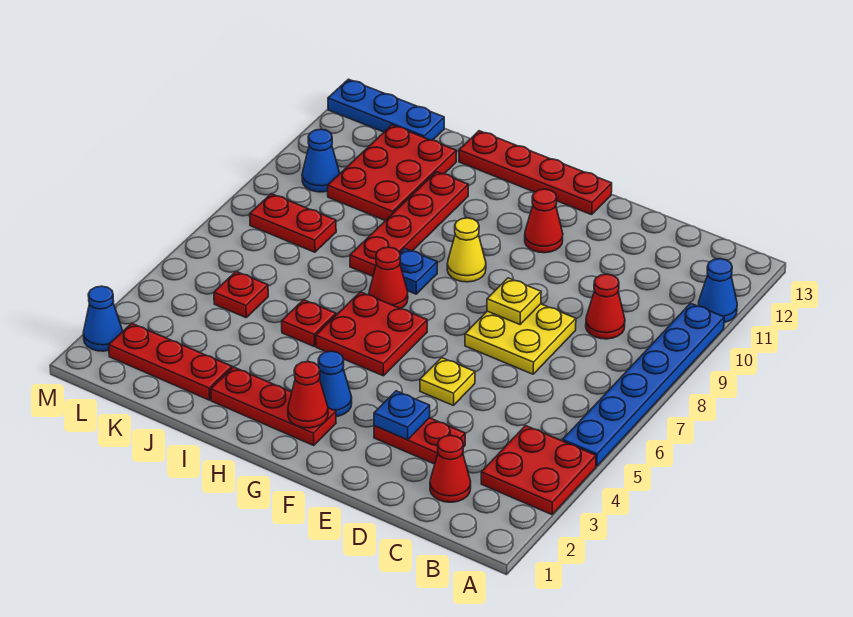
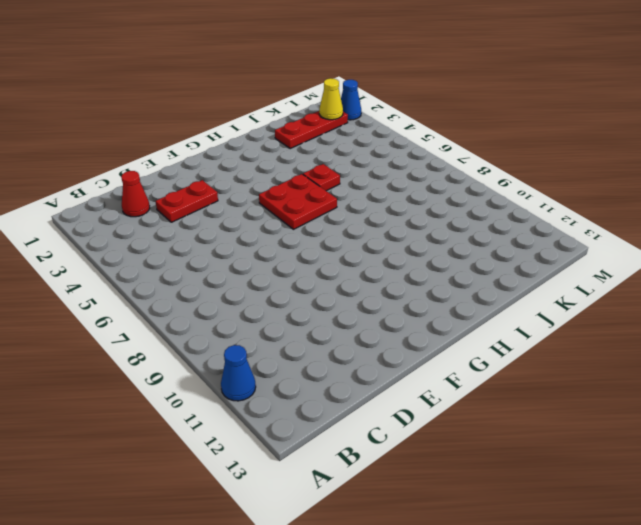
yellow 1x1 cone [319,78,343,120] -> yellow 1x1 cone moved to [447,218,486,282]
none -> red 2x2 plate [481,426,596,515]
none -> blue 1x6 plate [563,303,724,466]
none -> red 1x1 cone [586,274,625,339]

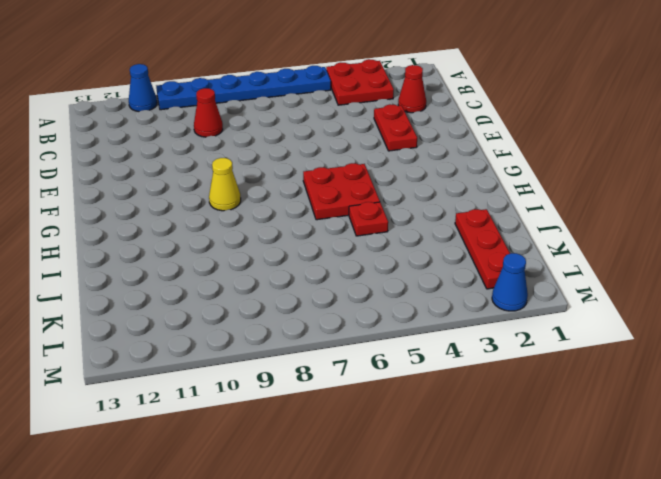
none -> yellow 2x2 plate [465,304,576,374]
none -> yellow 1x1 plate [420,358,475,406]
none -> red 1x1 cone [525,189,563,253]

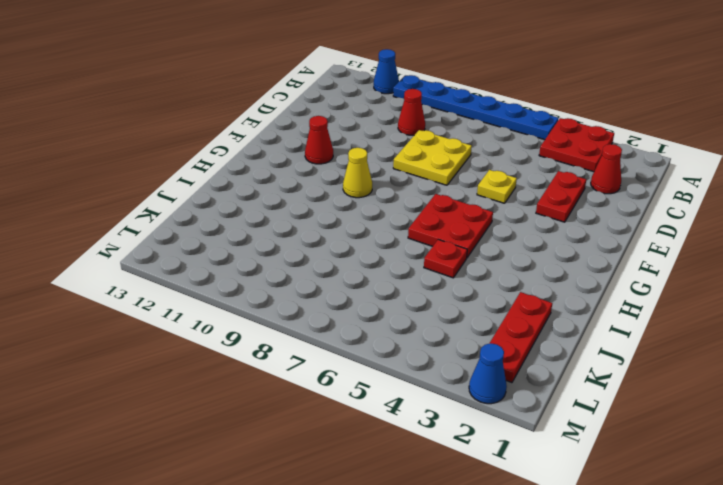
none -> red 1x4 plate [459,131,612,215]
none -> red 1x3 plate [211,367,336,445]
none -> blue 1x1 cone [318,351,352,417]

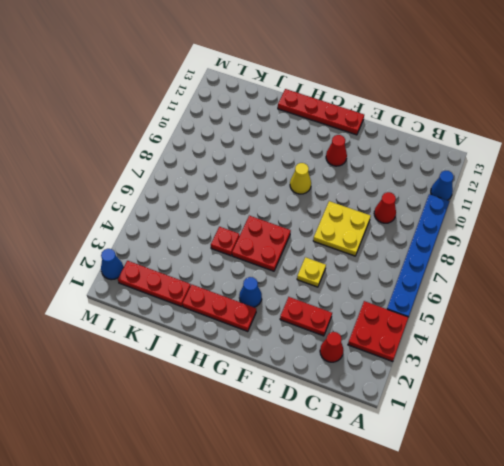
none -> red 1x1 cone [369,247,408,309]
none -> blue 1x1 plate [400,249,437,294]
none -> red 1x4 plate [350,172,468,276]

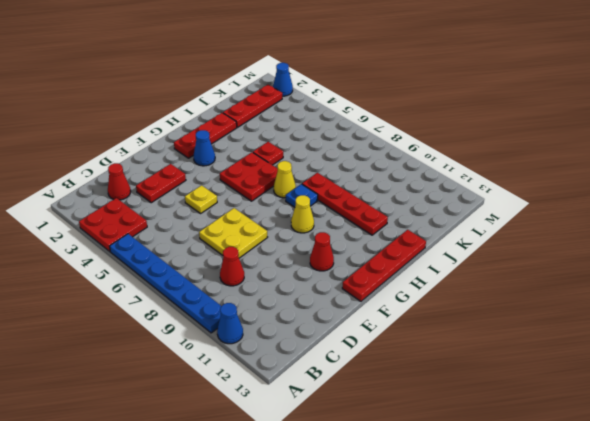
yellow 1x1 cone [274,161,296,198] -> red 1x1 cone [369,247,408,309]
none -> red 2x3 plate [328,125,456,221]
none -> red 1x1 plate [214,271,268,318]
none -> red 1x2 plate [250,194,336,252]

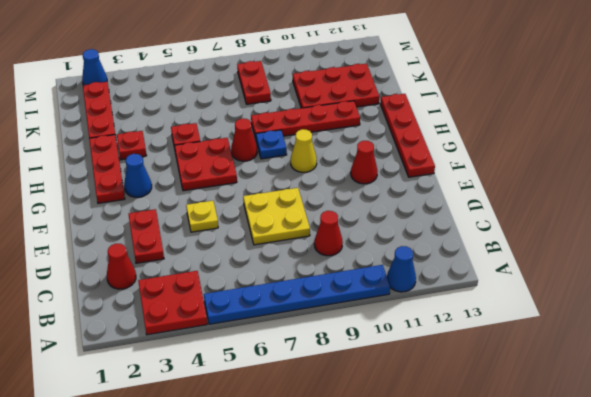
red 1x1 plate [117,131,147,160] -> red 1x1 plate moved to [214,271,268,318]
none -> blue 1x3 plate [328,79,444,140]
none -> blue 1x1 cone [302,129,340,192]
none -> blue 1x1 plate [374,391,430,440]

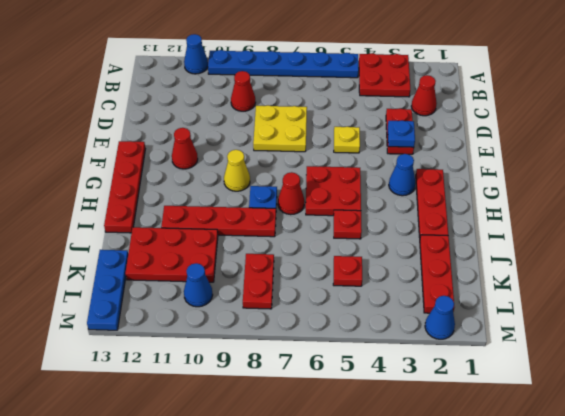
none -> yellow 1x1 plate [487,278,541,324]
none -> red 1x1 cone [288,362,328,428]

